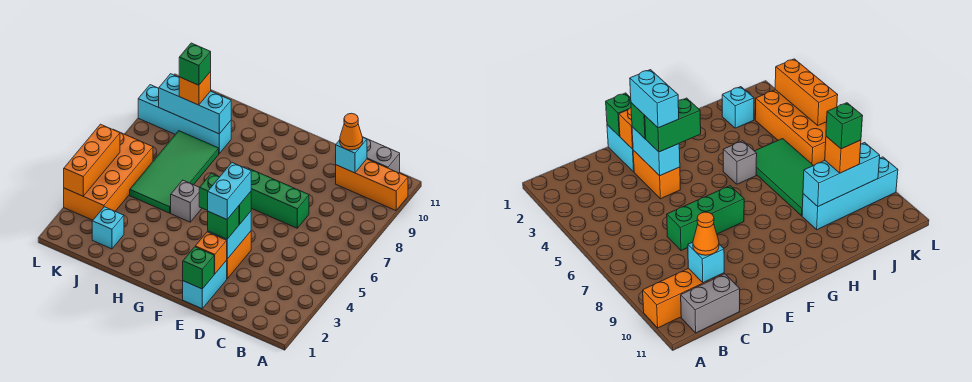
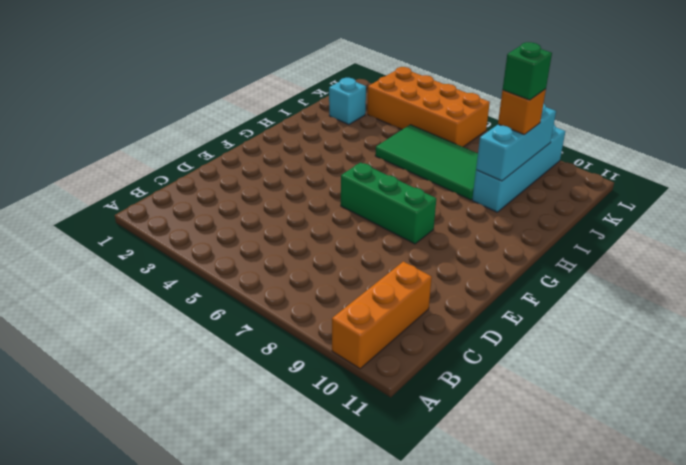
green 1x3 brick [341,163,436,244] -> green 1x3 brick turned to [248,168,309,228]
none -> grey 1x2 brick [363,137,400,173]
none -> cyan 1x2 brick [183,261,227,309]
none -> orange 1x2 brick [226,231,251,279]

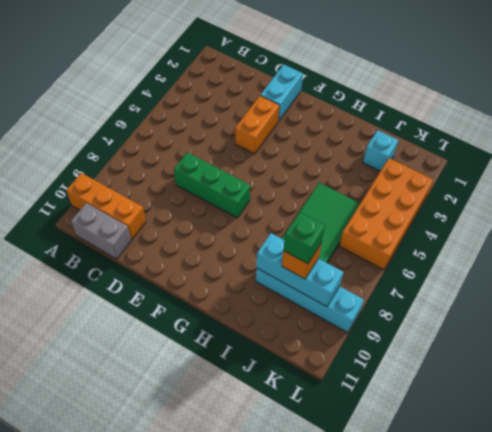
none -> grey 1x1 brick [171,180,202,222]
none -> cyan 1x1 brick [336,138,367,173]
none -> green 1x1 brick [183,247,214,289]

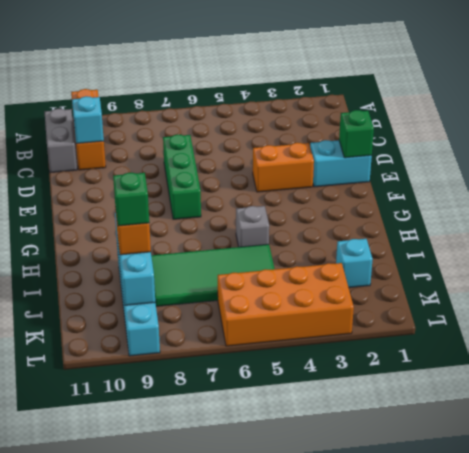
none -> orange 1x1 brick [195,232,227,274]
none -> cyan 1x2 brick [208,212,251,259]
none -> orange 1x3 brick [64,124,120,196]

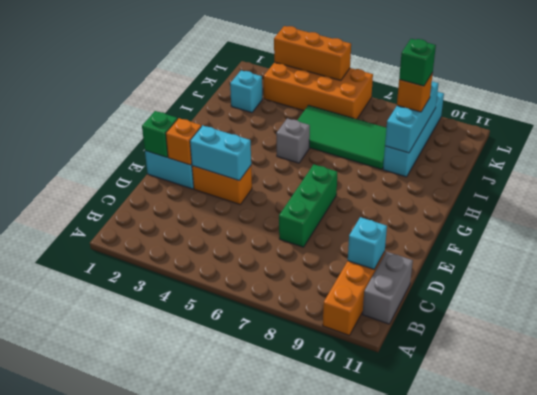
none -> orange 1x1 cone [340,113,363,150]
none -> green 1x1 brick [208,206,239,239]
none -> green 1x2 brick [199,173,251,225]

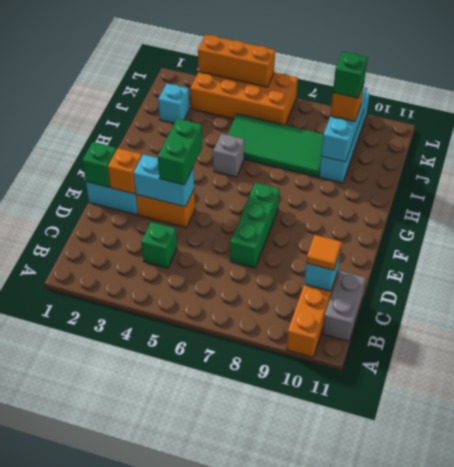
green 1x1 brick [141,222,177,268] -> green 1x1 brick moved to [208,206,239,239]
orange 1x1 tile [306,235,342,270] -> orange 1x1 cone [340,113,363,150]
none -> cyan 1x2 brick [208,163,251,219]

